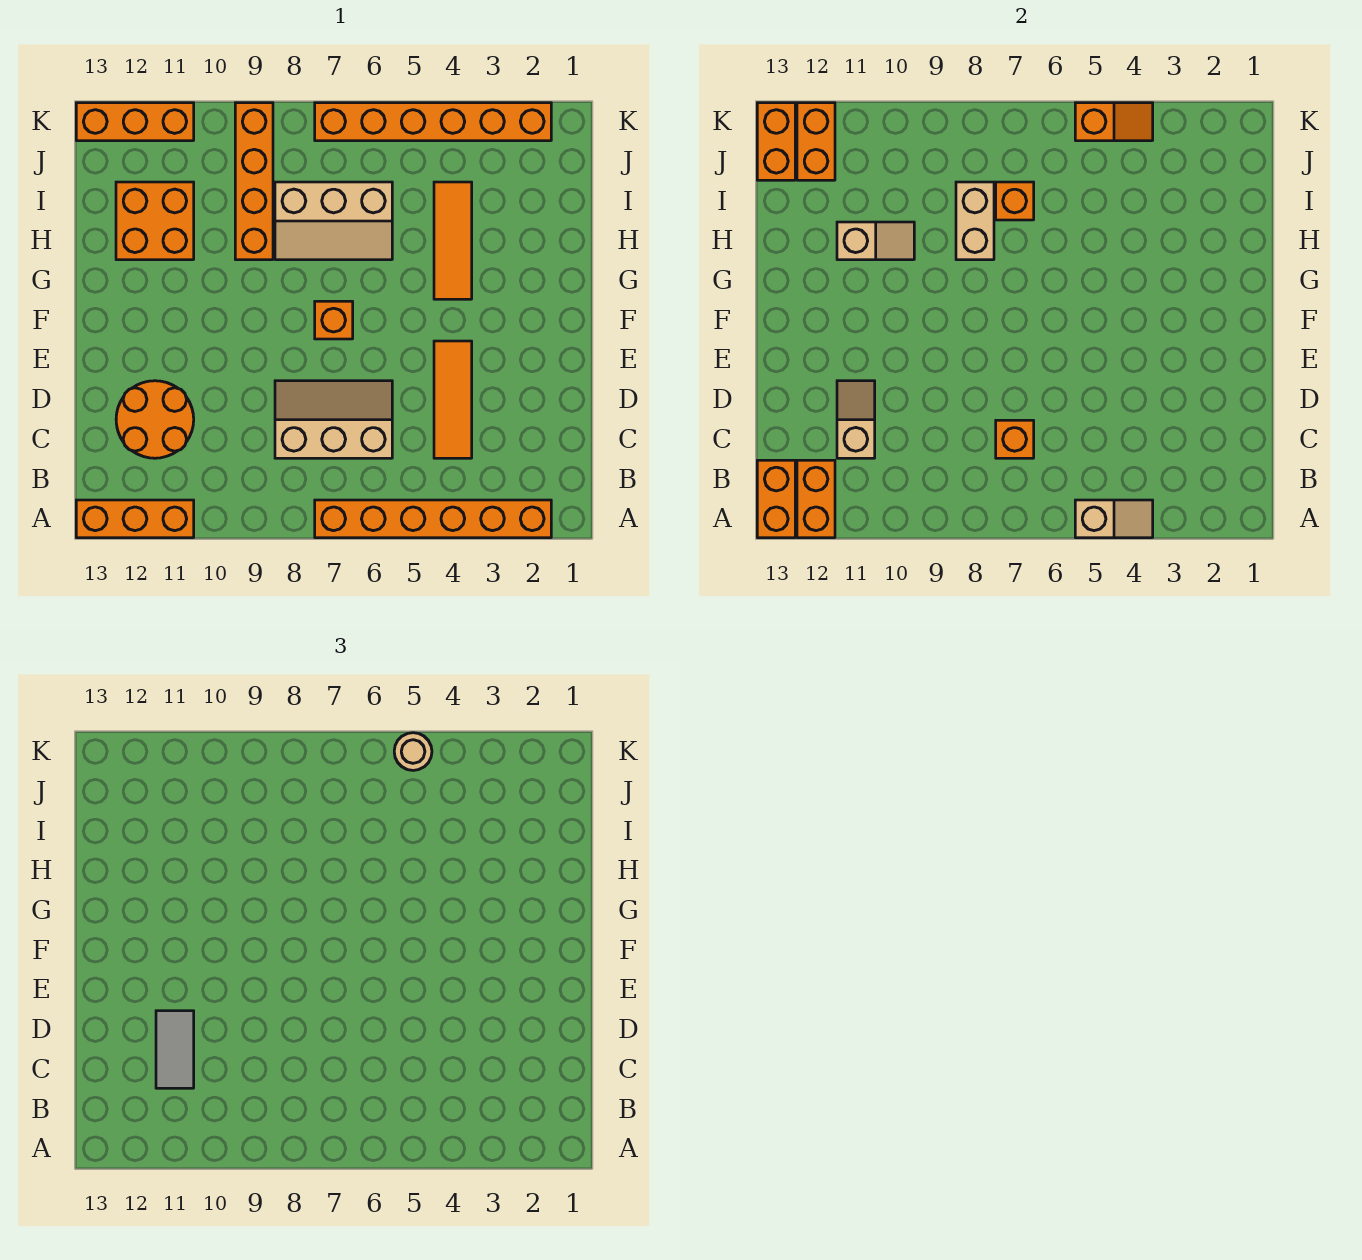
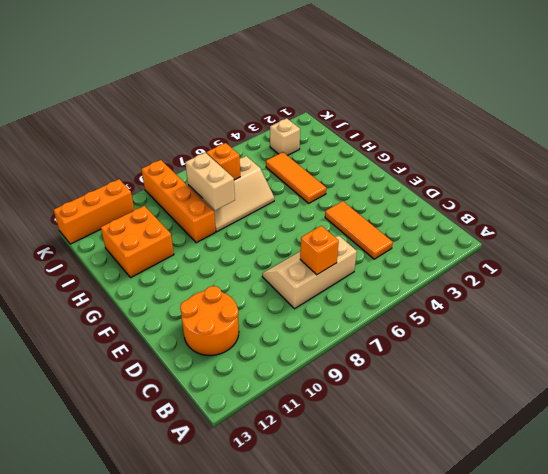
tan 1x1 brick [270,118,300,156] -> none
none -> orange 1x6 brick [315,500,551,538]
none -> orange 1x3 brick [76,500,194,538]
none -> orange 1x1 brick [315,301,353,339]

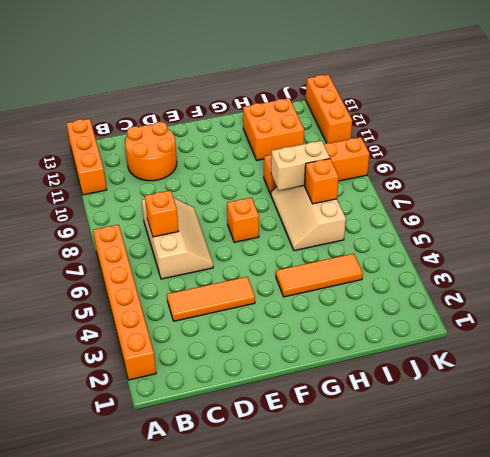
none -> orange 1x6 brick [315,103,551,141]
none -> tan 1x2 slope [1075,500,1153,538]
none -> orange 1x2 brick [797,460,835,538]

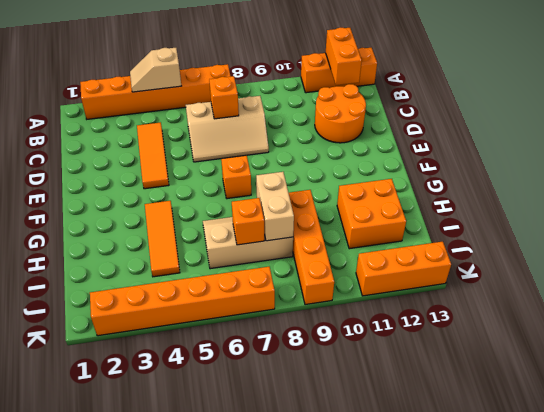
none -> orange 1x2 brick [757,460,795,538]
none -> tan 1x2 slope [837,381,875,458]
none -> tan 1x2 slope [837,222,914,260]

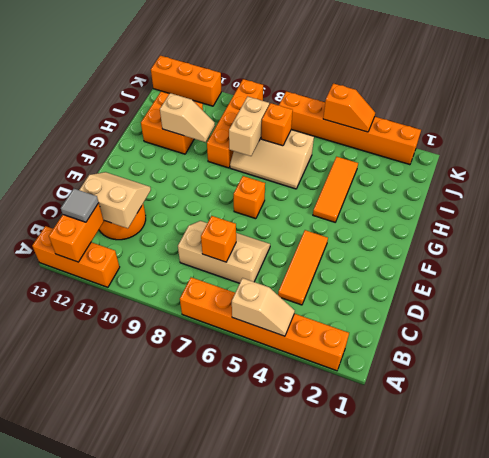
grey 1x1 tile [61,189,99,222] -> none
tan 2x2 slope [79,172,151,228] -> tan 1x2 slope [837,381,875,458]
none -> orange 1x2 brick [757,460,795,538]
none -> orange 1x2 brick [797,103,835,180]
none -> orange 1x2 brick [757,103,795,180]

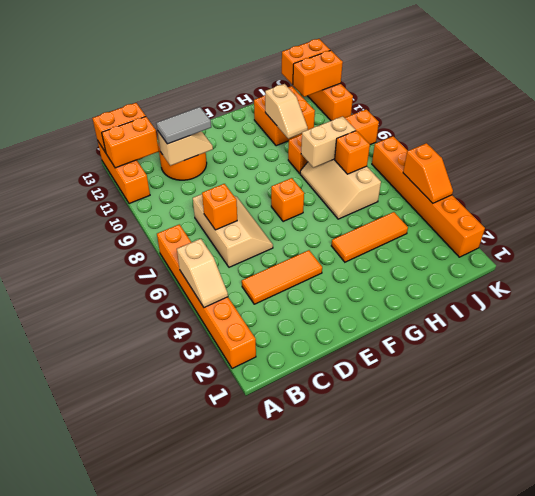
none -> tan 1x1 round brick [394,733,432,770]

